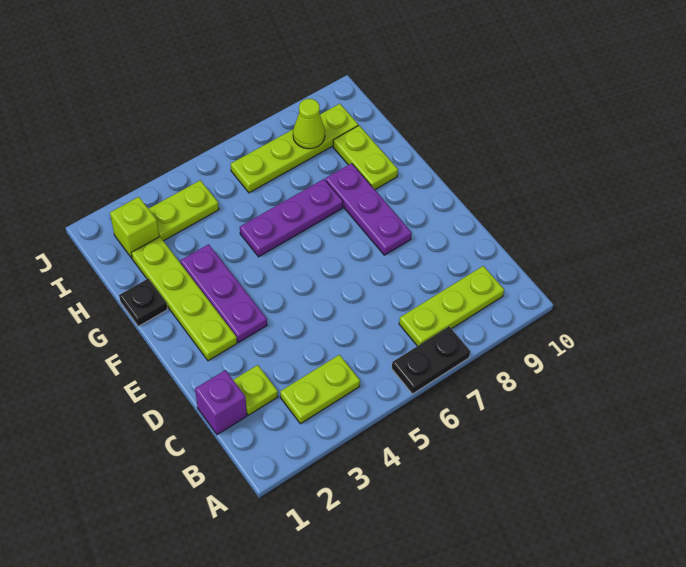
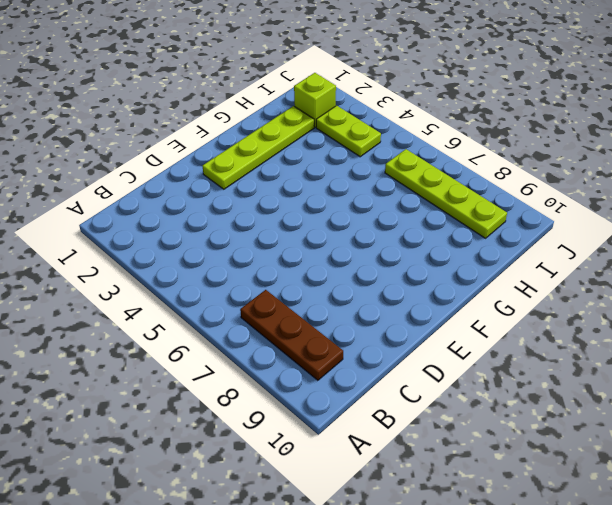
brown 1x3 plate [240,290,343,380] -> lime 1x3 plate [399,266,504,346]
none -> black 1x2 plate [392,327,470,394]
none -> lime 1x2 plate [280,355,360,424]
none -> purple 1x1 brick [195,370,247,435]

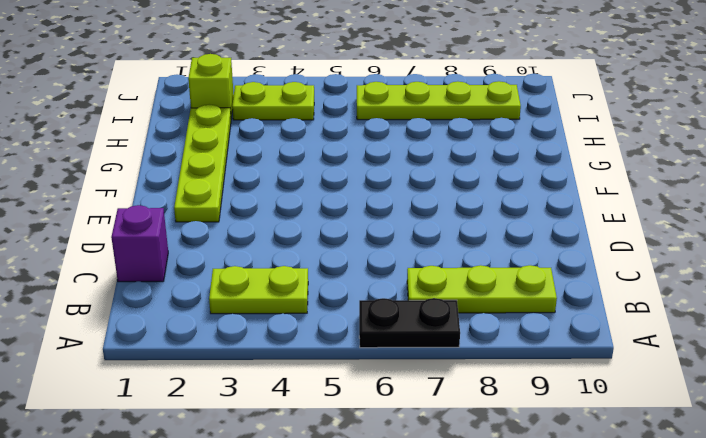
none -> lime 1x1 plate [233,365,278,415]
none -> purple 1x3 plate [180,244,267,343]
none -> purple 1x3 plate [325,163,412,255]

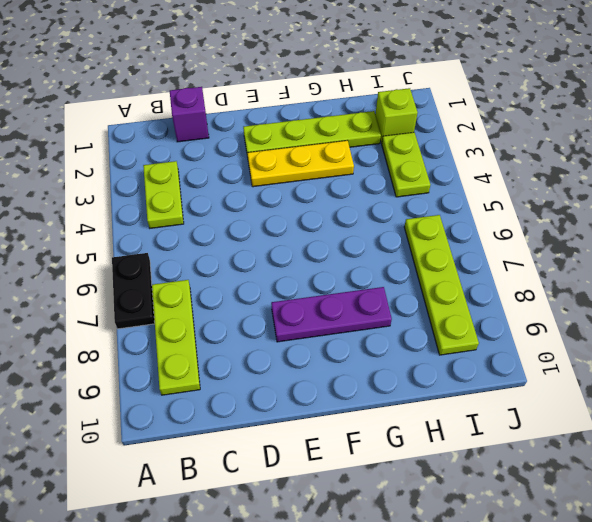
yellow 1x3 plate [247,140,354,187] -> purple 1x3 plate [180,244,267,343]
none -> lime 1x1 plate [233,365,278,415]
none -> black 1x1 plate [119,279,168,326]
none -> purple 1x3 plate [240,179,343,257]

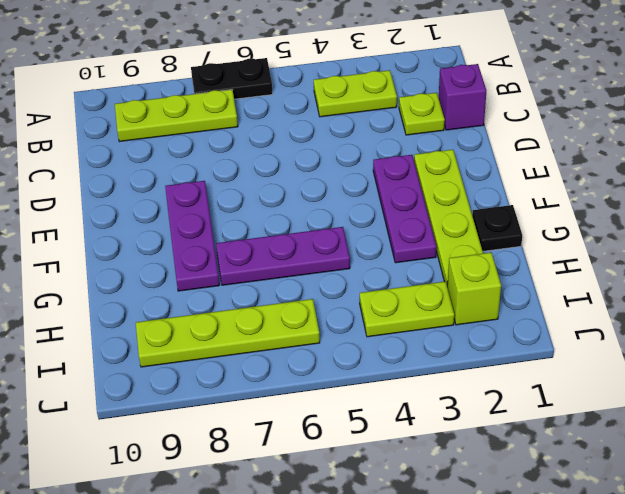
none -> lime 1x2 plate [333,126,398,189]
none -> lime 1x1 cone [293,99,325,149]

